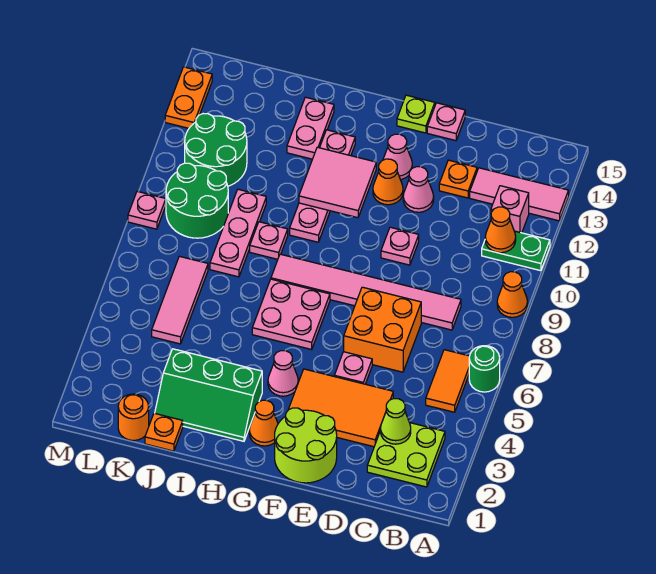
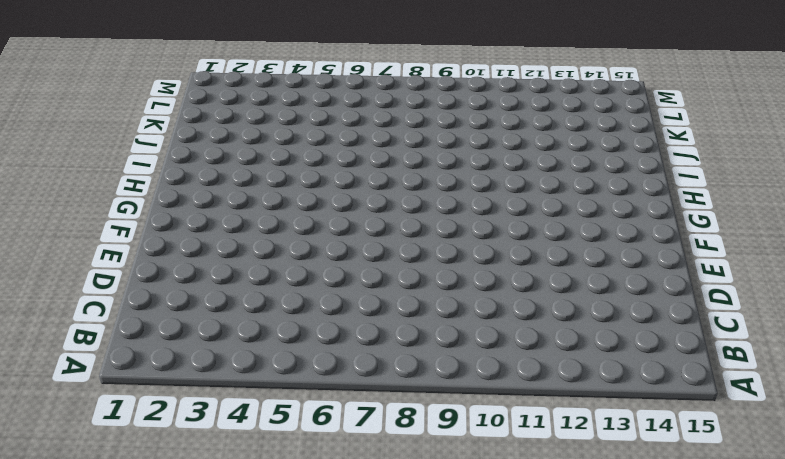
none -> green 1x1 round brick [469,346,500,392]
none -> orange 1x1 cone [497,272,528,317]
none -> green 1x2 plate [482,231,550,271]
none -> pink 1x3 tile [470,168,569,221]

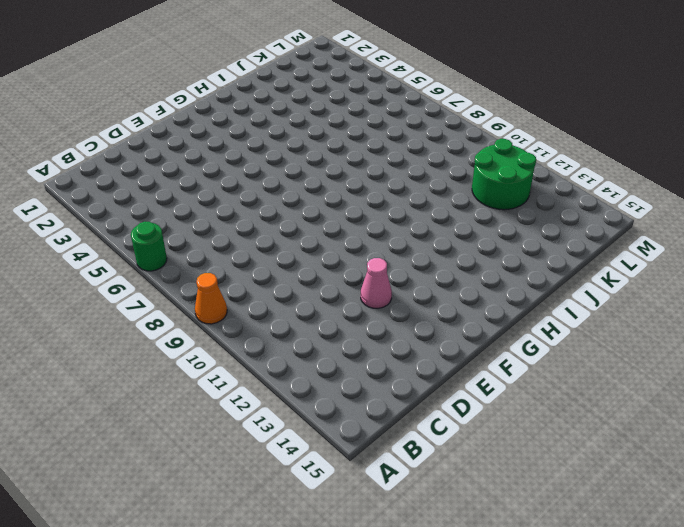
none -> green 1x2 plate [482,231,550,271]
none -> pink 1x3 tile [470,168,569,221]
none -> lime 2x2 plate [367,423,445,487]
none -> orange 1x2 tile [426,350,470,412]

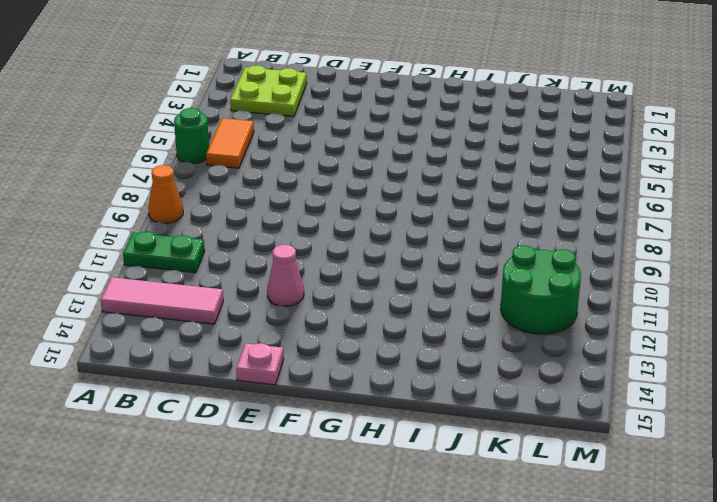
none -> pink 1x1 brick [491,186,529,233]
none -> pink 1x6 tile [271,254,461,330]
none -> orange 2x3 tile [288,369,393,447]
none -> orange 2x2 brick [344,287,421,372]

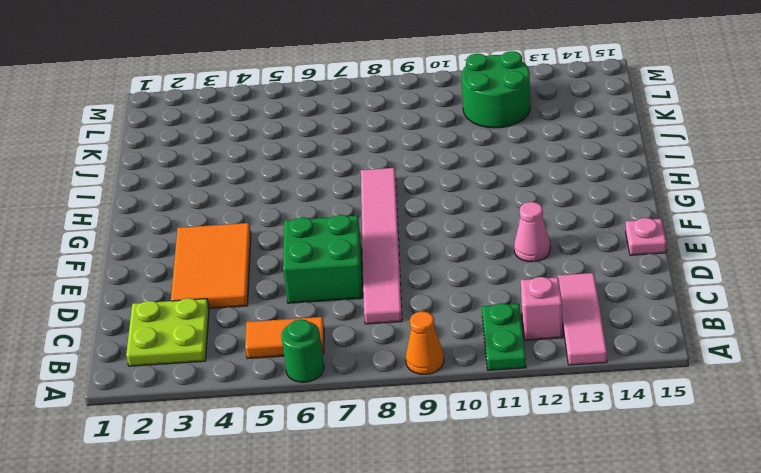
green 2x2 brick [283,215,363,303] -> orange 2x2 brick [344,287,421,372]
none -> orange 1x1 plate [439,160,477,198]
none -> lime 2x2 round brick [275,408,337,483]
none -> pink 1x1 plate [334,352,372,384]
none -> pink 1x1 plate [381,227,419,265]

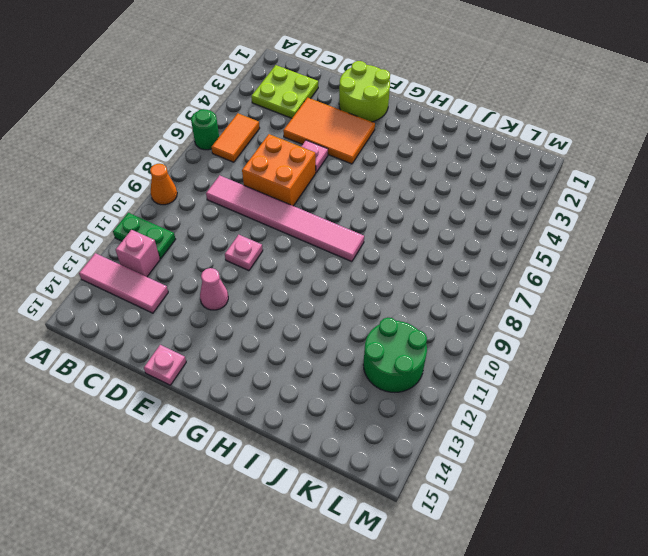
none -> orange 1x1 plate [439,160,477,198]
none -> orange 1x1 cone [373,159,403,205]
none -> pink 1x1 cone [383,134,412,179]
none -> lime 1x1 plate [397,95,435,133]

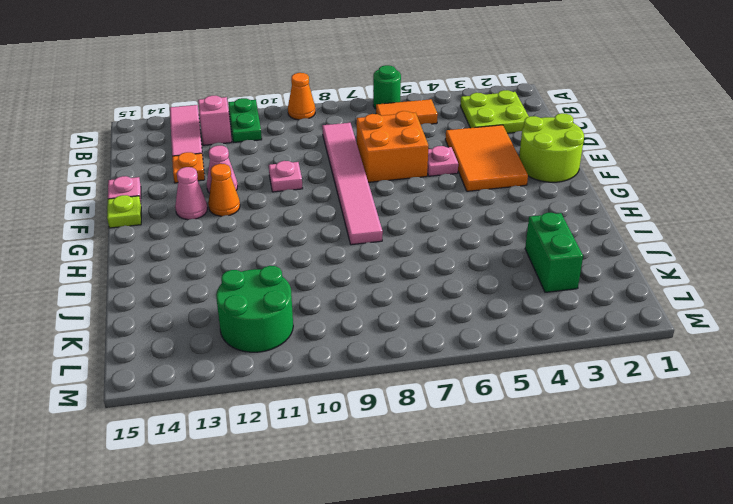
green 1x2 brick [525,213,583,292] -> green 2x3 slope [155,349,262,441]
none -> orange 1x1 cone [249,400,278,446]
none -> pink 1x1 cone [268,351,298,396]
none -> pink 2x2 plate [252,279,330,349]
none -> pink 1x4 plate [290,130,355,242]

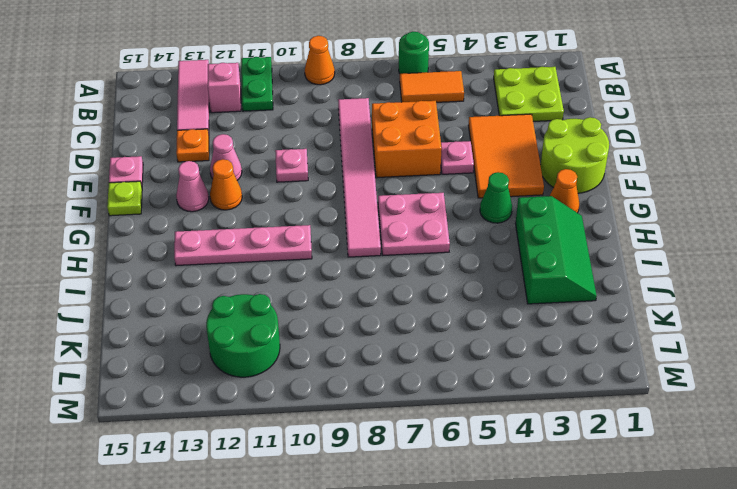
green 1x1 cone [480,172,512,223] -> pink 1x1 cone [268,351,298,396]
none -> pink 1x1 plate [250,222,288,259]
none -> pink 1x2 plate [287,97,334,159]
none -> orange 1x1 plate [145,413,183,451]
none -> pink 1x3 plate [210,189,266,277]

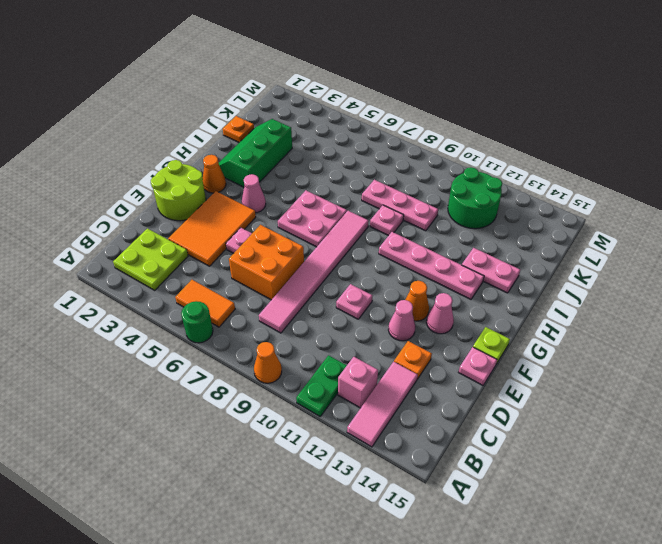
none -> orange 1x1 round brick [118,394,149,441]
none -> pink 1x3 tile [152,256,208,344]
none -> green 2x2 round brick [166,163,228,238]
none -> pink 1x1 plate [128,191,166,229]

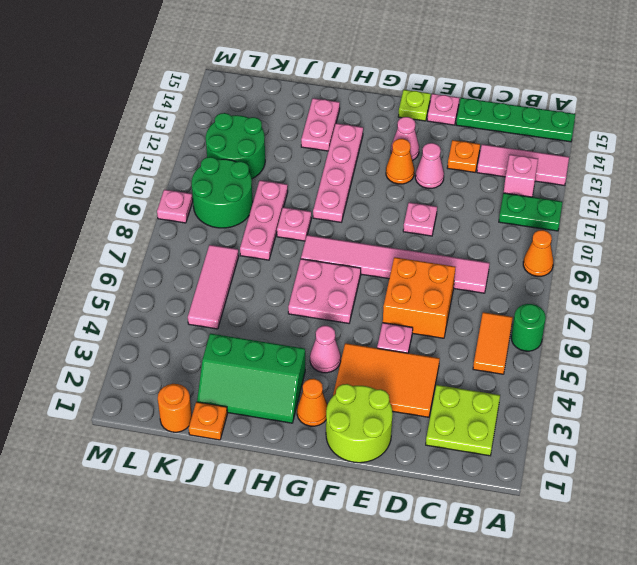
green 1x4 plate [456,98,576,142] -> none
none -> orange 1x2 plate [165,67,212,128]
none -> orange 1x1 cone [485,207,516,253]
none -> lime 1x1 cone [381,399,411,444]
none -> pink 2x2 tile [299,147,376,218]

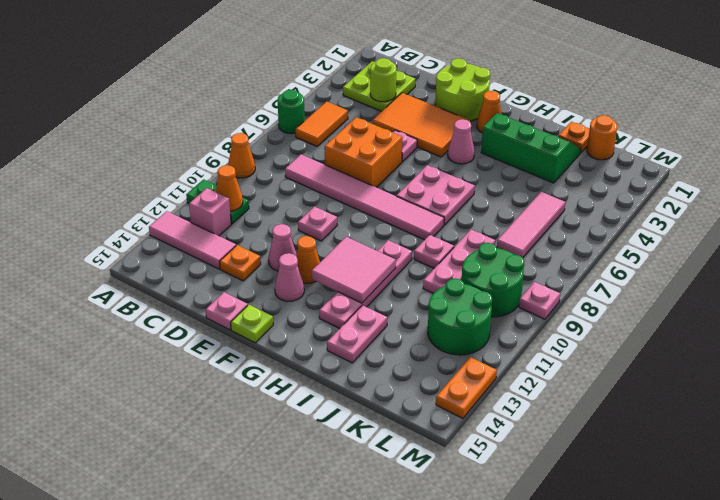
lime 1x1 round brick [370,58,396,102] -> lime 1x1 cone [381,399,411,444]

